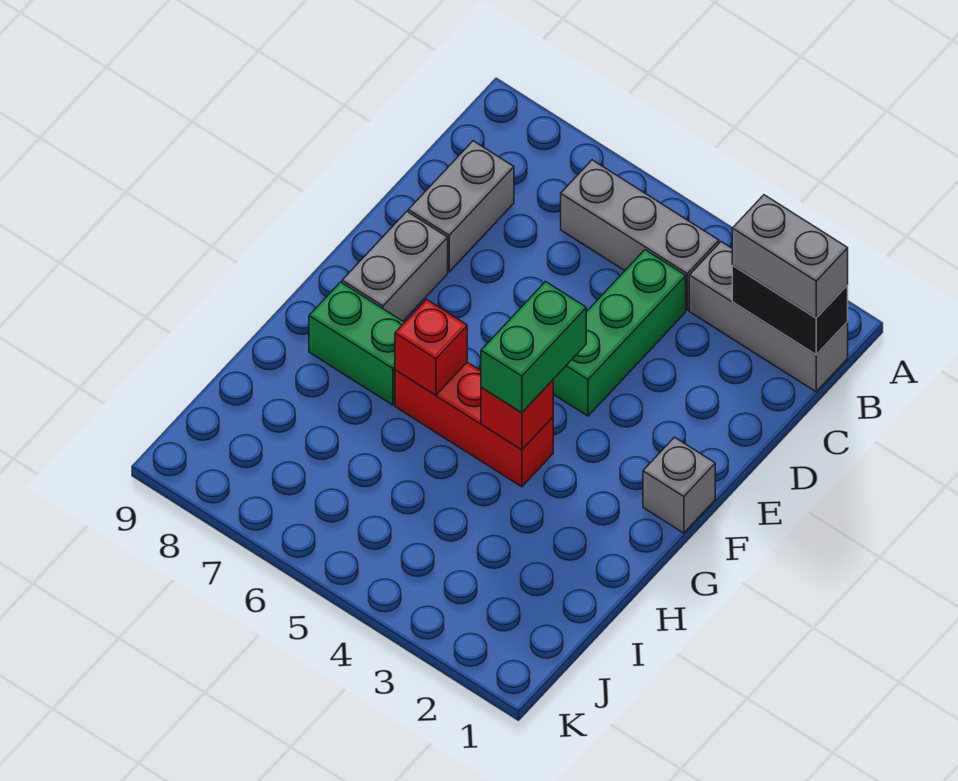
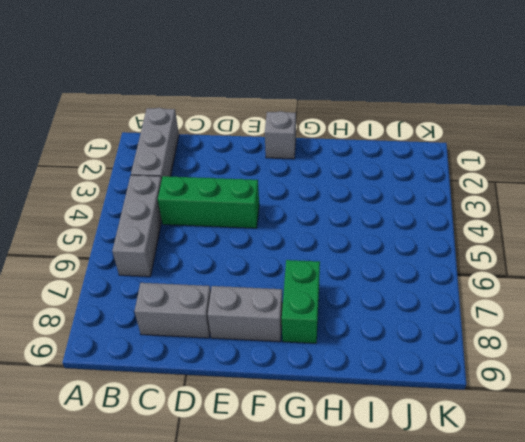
none -> red 1x3 brick [395,362,553,487]
none -> black 1x2 brick [732,265,848,355]
none -> red 1x1 brick [481,380,553,450]

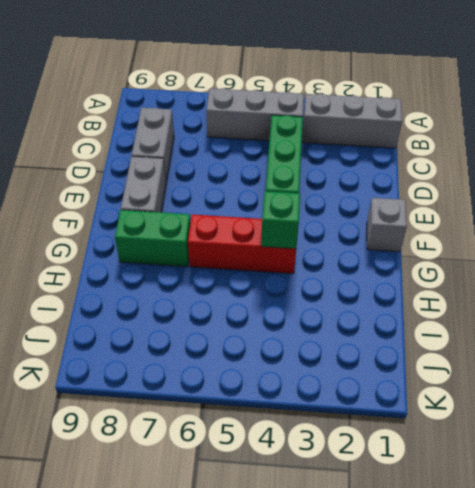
green 1x1 brick [261,191,300,249] -> red 1x1 brick [481,380,553,450]
none -> black 1x2 brick [732,265,848,355]
none -> red 1x1 brick [395,300,467,395]
none -> grey 1x2 brick [732,195,848,318]

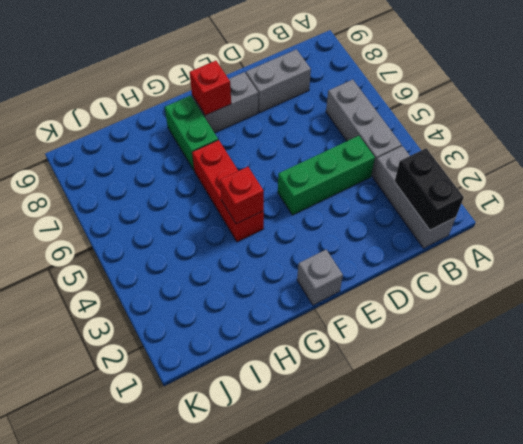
red 1x1 brick [189,61,231,115] -> red 1x1 brick moved to [395,300,467,395]
none -> grey 1x2 brick [732,195,848,318]
none -> green 1x2 brick [481,282,586,413]

